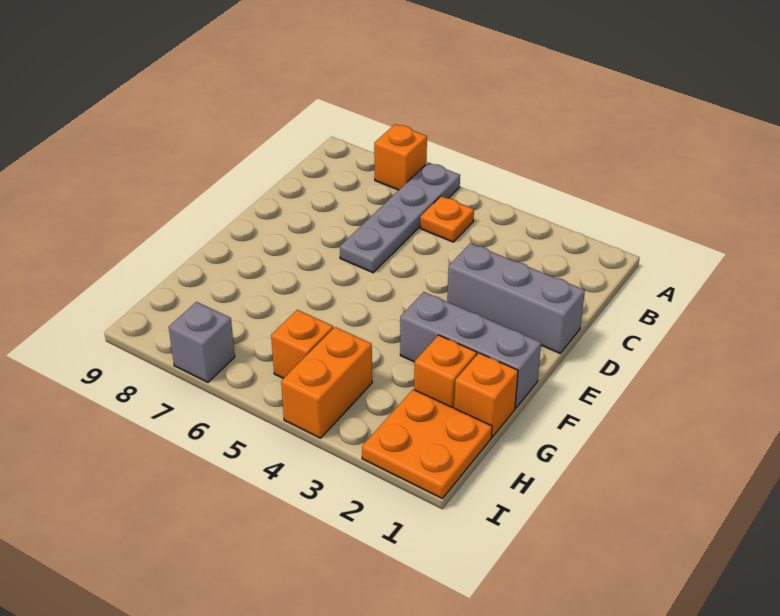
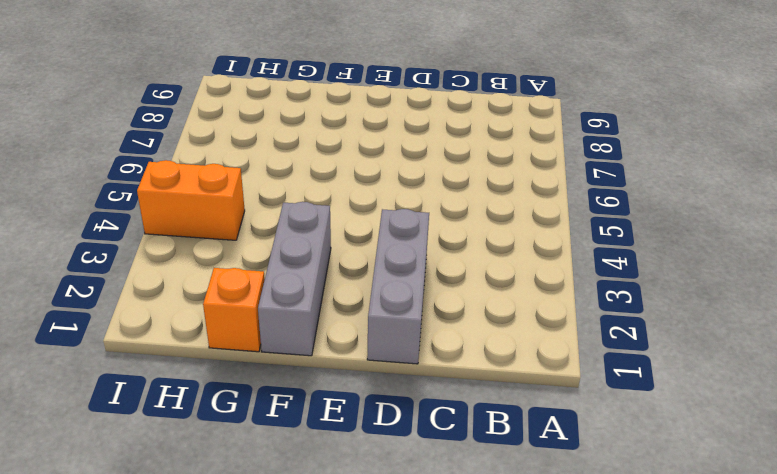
none -> grey 1x4 plate [340,163,460,273]
none -> orange 1x1 brick [374,124,427,190]

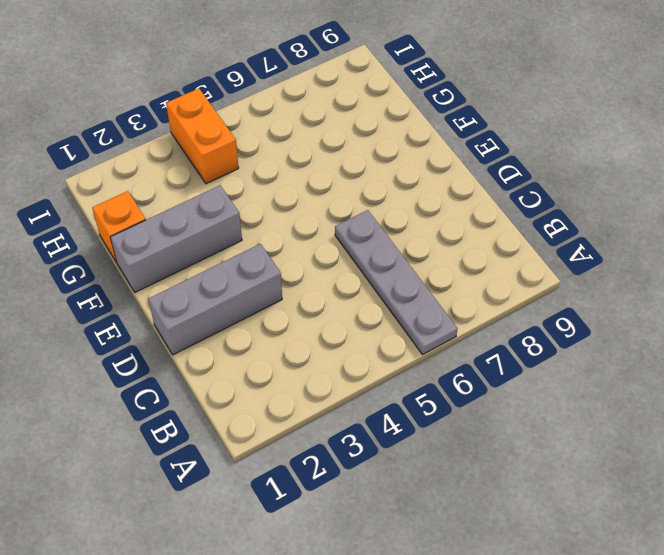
none -> orange 1x1 brick [374,124,427,190]
none -> orange 1x1 plate [420,196,474,242]

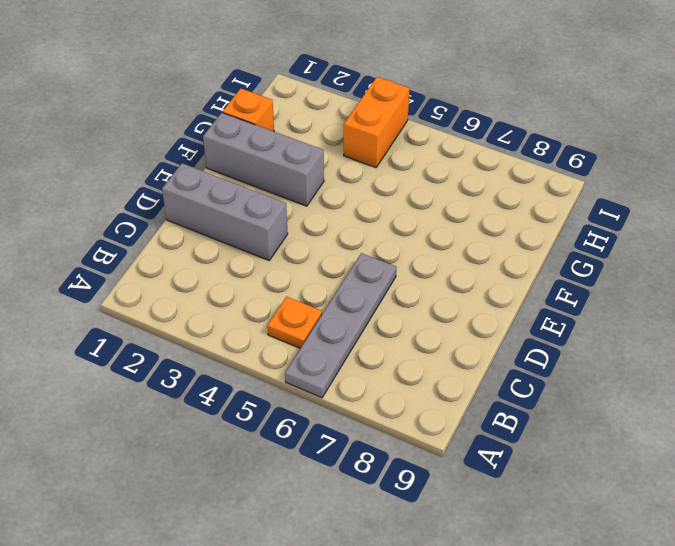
none -> orange 1x1 brick [374,124,427,190]
none -> orange 1x1 brick [414,335,477,408]

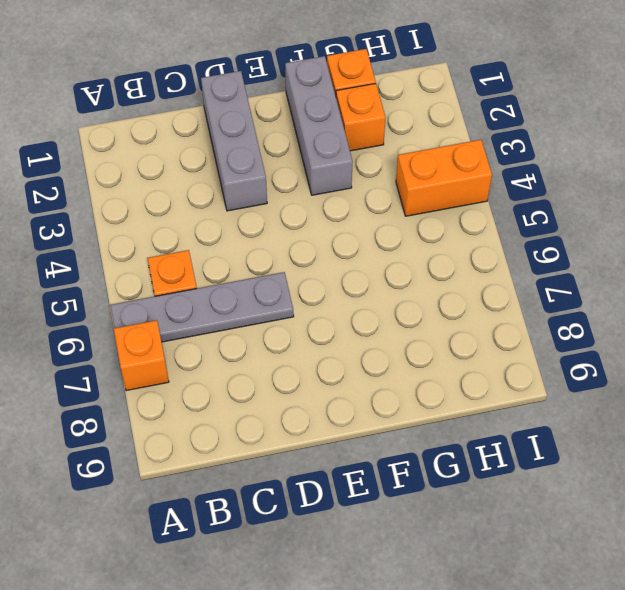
none -> orange 2x2 plate [362,389,492,499]
none -> orange 1x1 brick [271,310,333,379]

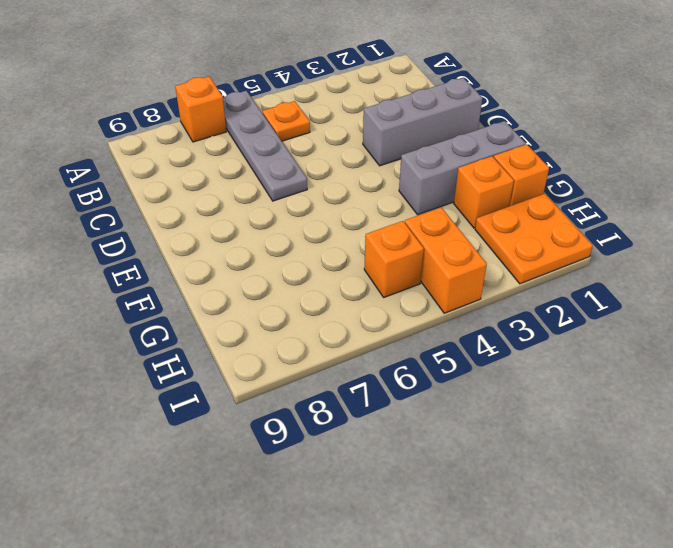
none -> grey 1x1 brick [169,302,235,382]

